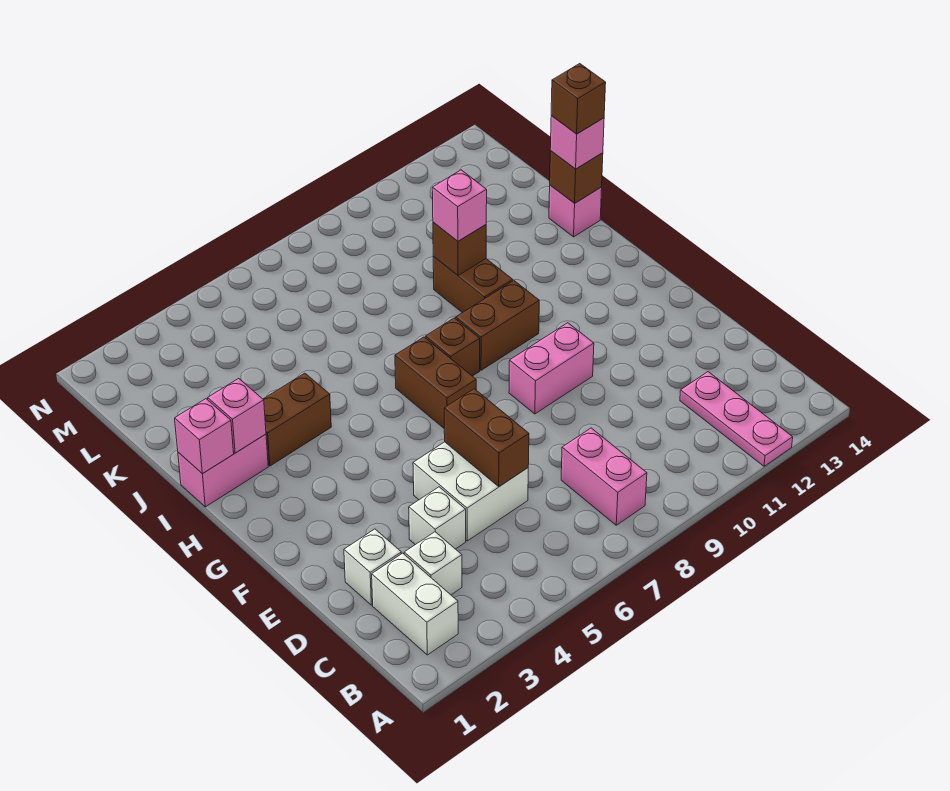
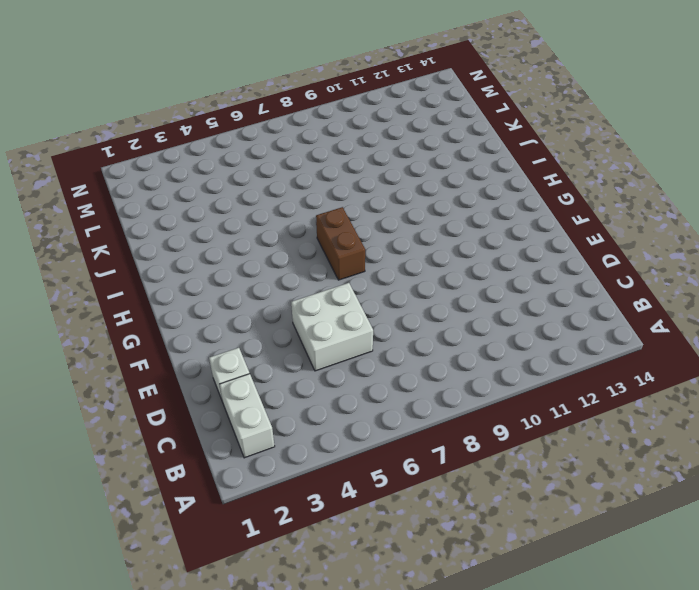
none -> pink 1x3 plate [680,372,793,466]
none -> pink 1x2 brick [561,428,647,525]
none -> white 1x1 brick [404,532,462,595]

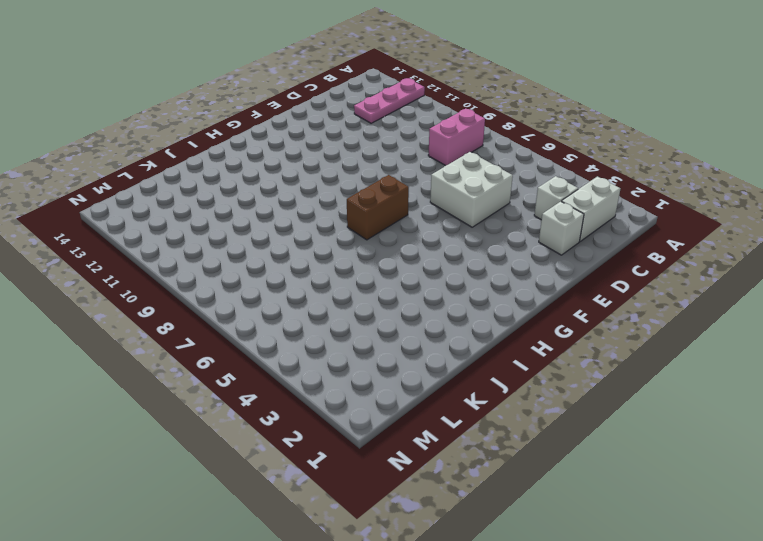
none -> white 1x1 brick [409,487,466,549]
none -> pink 1x2 brick [509,323,594,414]
none -> brown 1x1 brick [426,318,480,376]

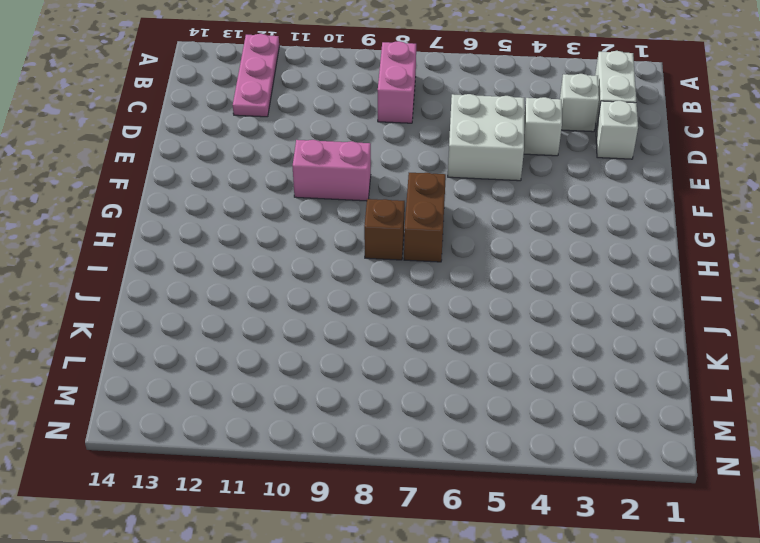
none -> brown 1x2 brick [456,281,539,370]
none -> pink 1x2 brick [178,434,268,507]
none -> brown 1x2 brick [263,373,331,466]

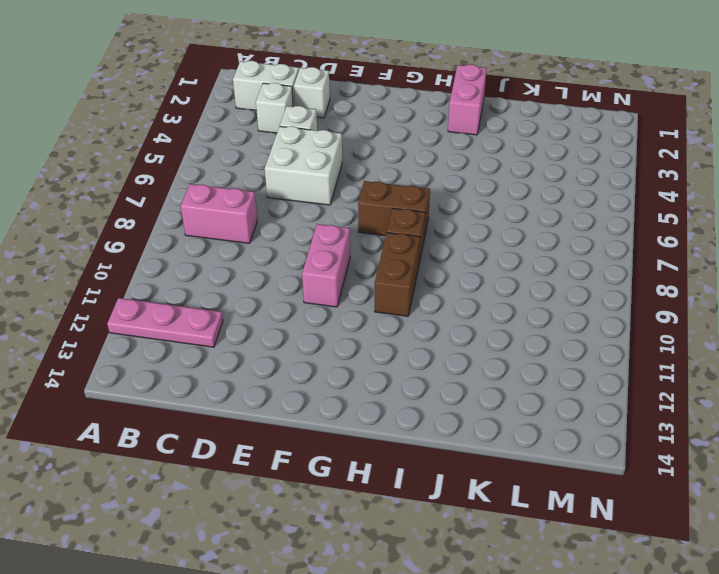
none -> brown 1x2 brick [263,373,331,466]
none -> brown 1x2 brick [433,257,513,313]
none -> pink 1x1 brick [549,185,602,237]

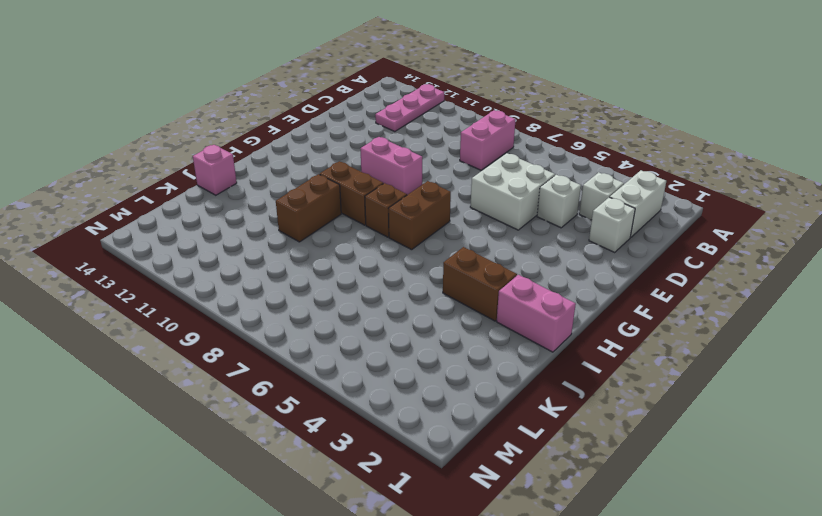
none -> brown 1x2 brick [444,389,529,487]
none -> pink 1x1 brick [175,399,234,474]
none -> pink 1x1 brick [208,379,266,453]

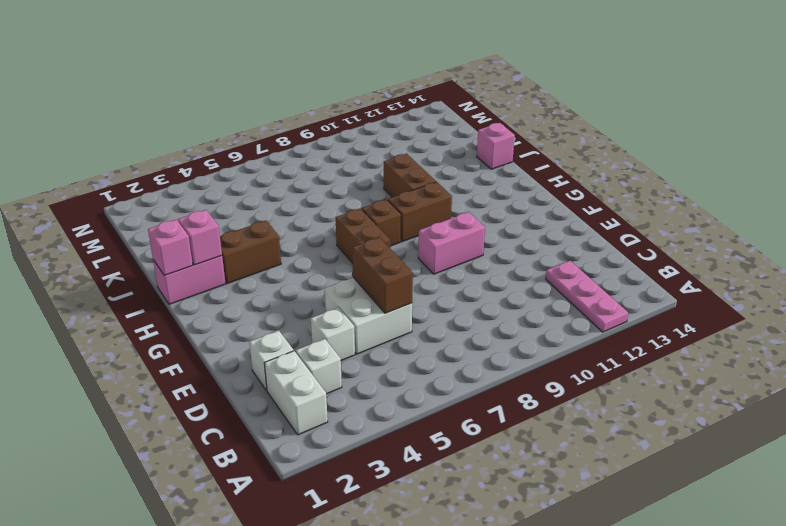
none -> pink 1x2 brick [561,428,647,525]
none -> brown 1x1 brick [433,222,486,276]
none -> brown 1x1 brick [550,151,603,203]

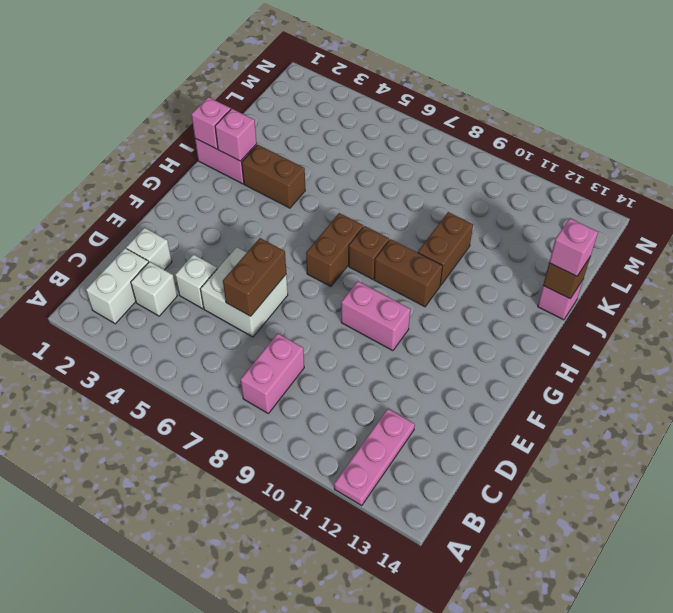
none -> brown 1x1 brick [433,222,486,276]
none -> pink 1x1 brick [432,170,487,241]
none -> brown 1x1 brick [551,64,606,134]

